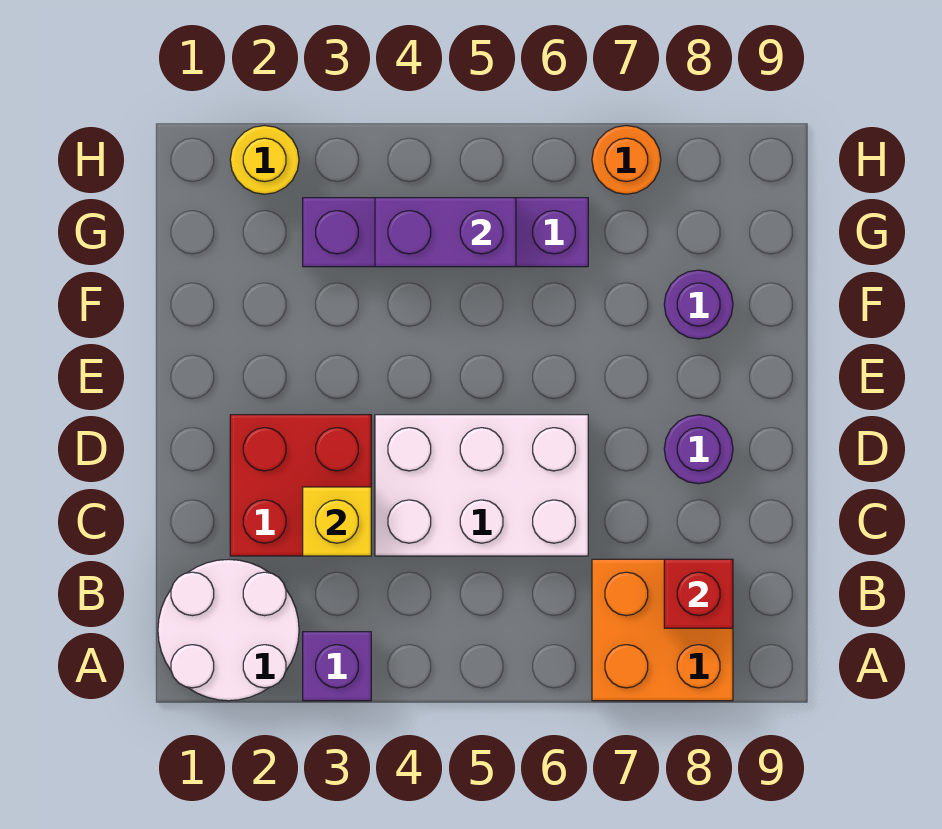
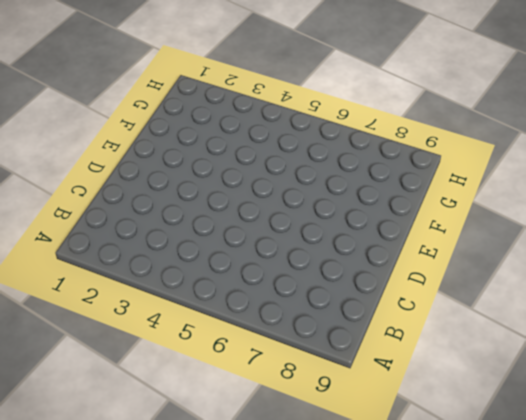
none -> white 2x2 round brick [158,559,299,701]
none -> purple 1x1 brick [303,632,371,701]
none -> orange 2x2 brick [592,559,733,701]

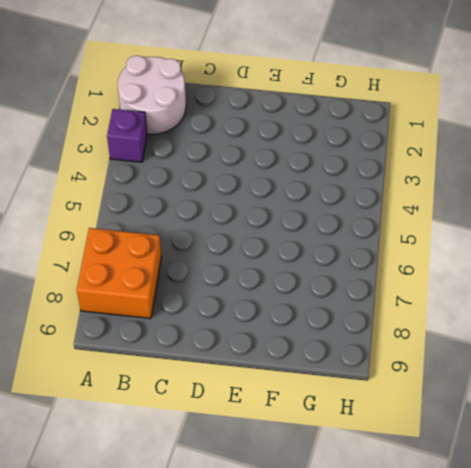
none -> red 2x2 brick [230,415,371,556]
none -> white 2x3 brick [375,415,588,556]
none -> purple 1x1 round brick [664,415,733,484]

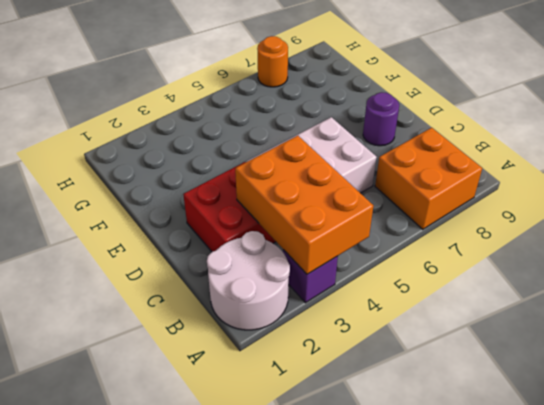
orange 2x3 brick [235,136,373,274] -> yellow 1x1 brick [303,487,371,556]
none -> purple 1x1 round brick [664,270,733,339]
none -> purple 1x4 brick [303,198,588,267]
none -> yellow 1x1 round brick [230,126,299,194]

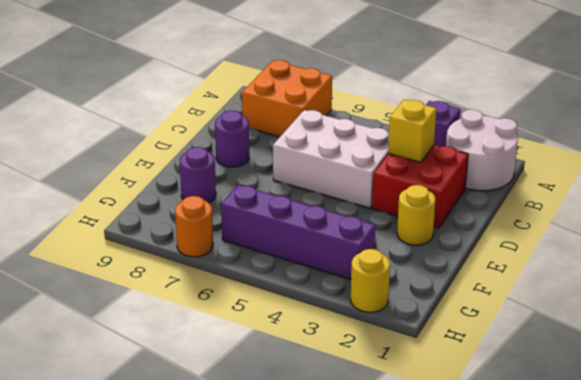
yellow 1x1 round brick [397,185,435,245] -> none
none -> red 1x1 brick [664,559,733,628]
none -> purple 1x2 brick [375,198,516,267]

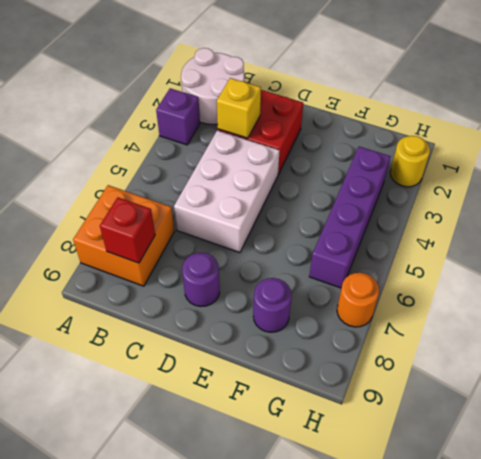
none -> purple 1x2 brick [375,198,516,267]

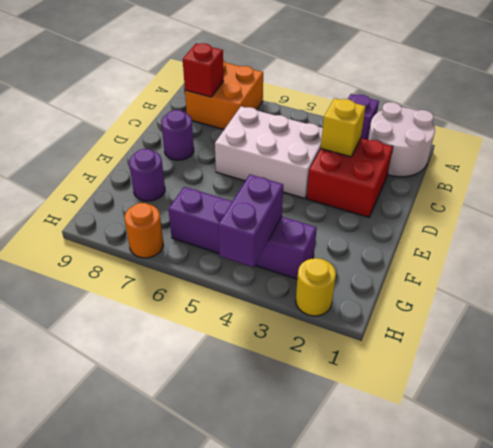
purple 1x2 brick [218,175,283,267] -> purple 1x2 brick turned to [375,198,516,267]

